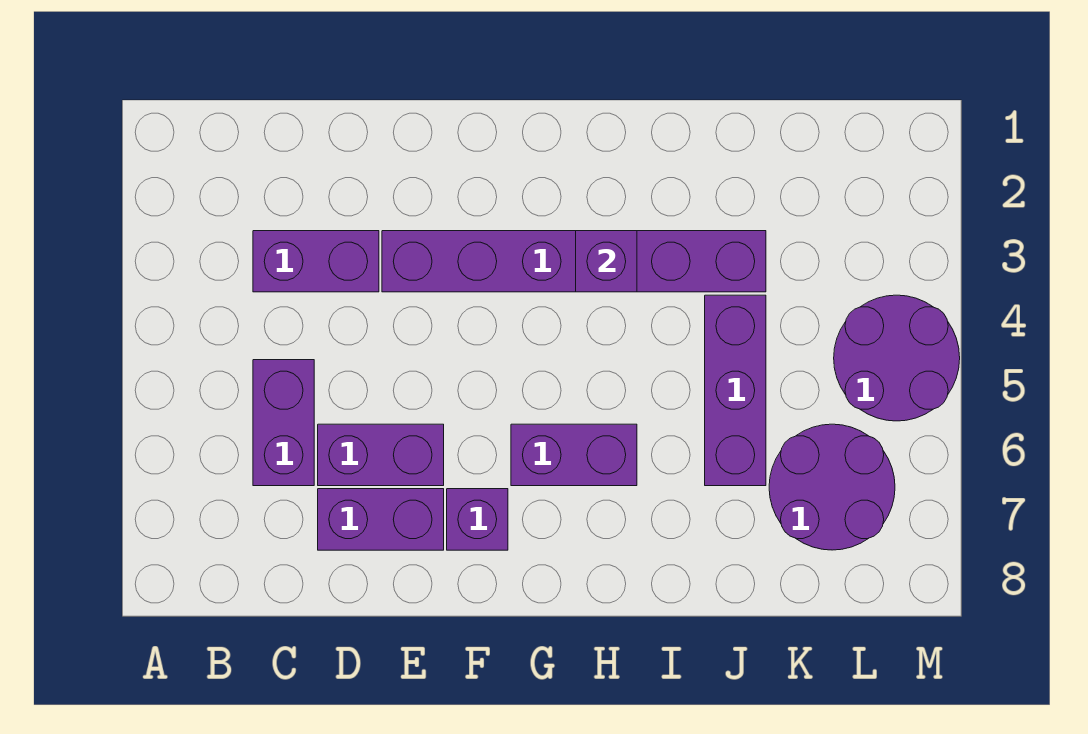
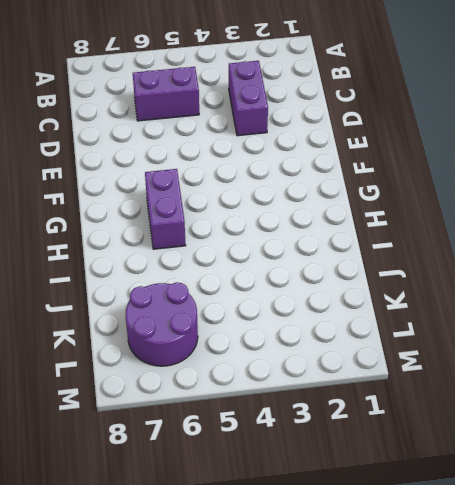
none -> purple 1x2 brick [318,424,444,486]
none -> purple 1x2 brick [318,489,444,550]

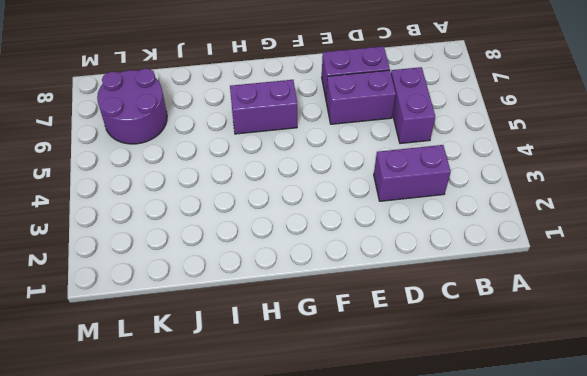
none -> purple 1x6 brick [382,231,766,292]
none -> purple 1x1 brick [447,489,508,550]

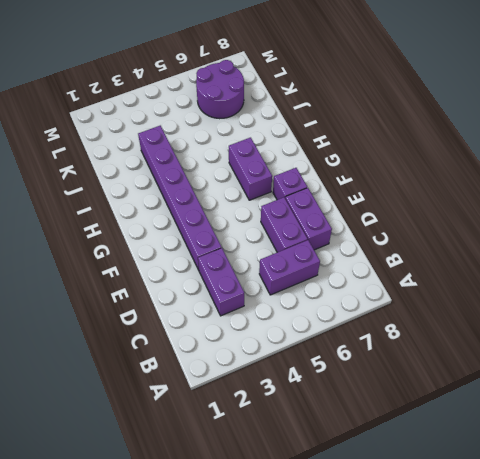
none -> purple 1x3 brick [705,295,766,486]
none -> purple 2x2 round brick [834,295,960,421]

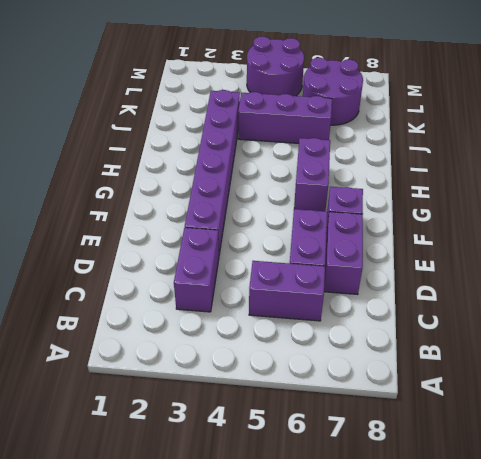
none -> purple 1x1 brick [576,231,637,292]

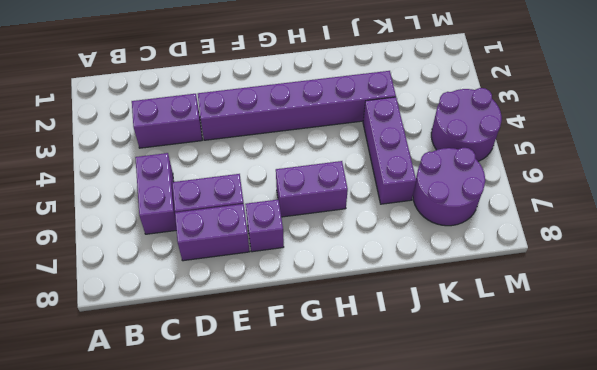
none -> purple 1x1 brick [576,231,637,292]

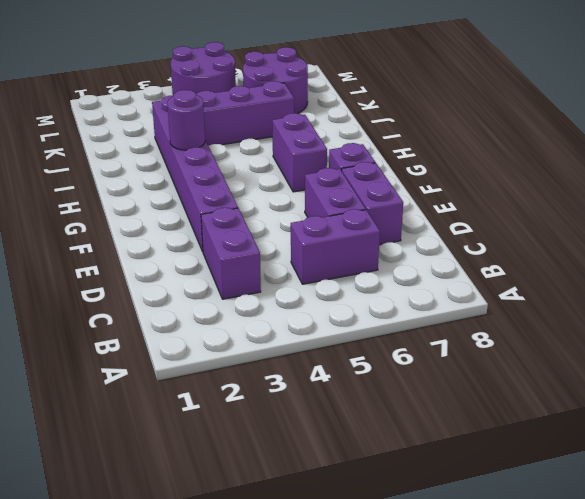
purple 1x1 round brick [167,90,205,150] -> purple 1x1 brick [576,231,637,292]

